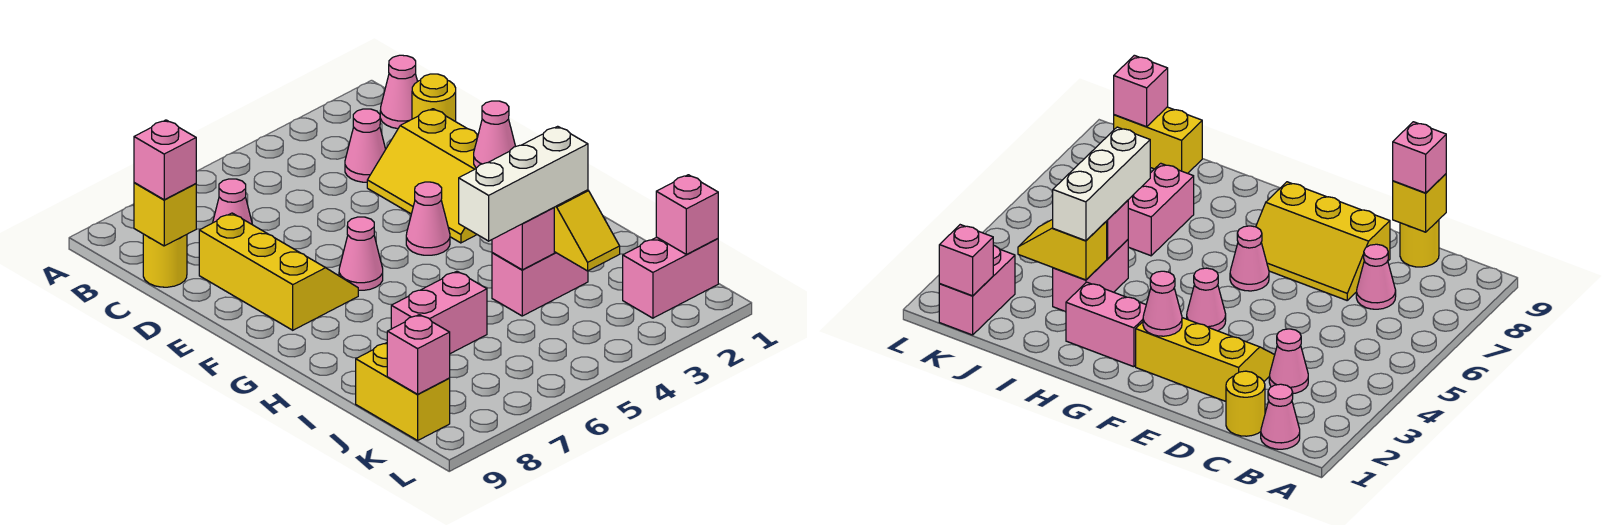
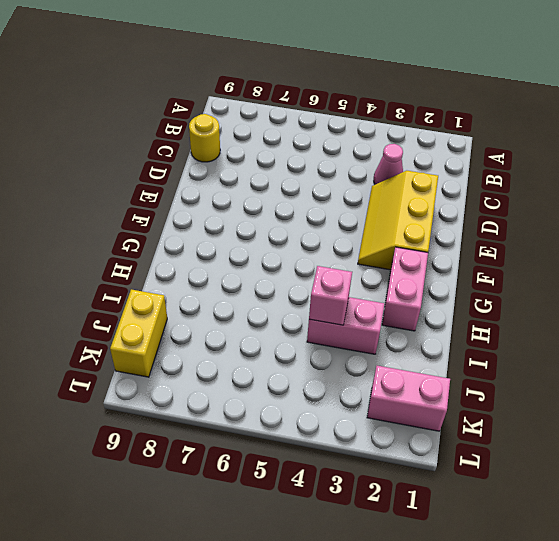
none -> pink 1x1 cone [380,55,418,129]
none -> yellow 1x1 round brick [412,74,456,122]
none -> pink 1x1 cone [213,179,252,224]

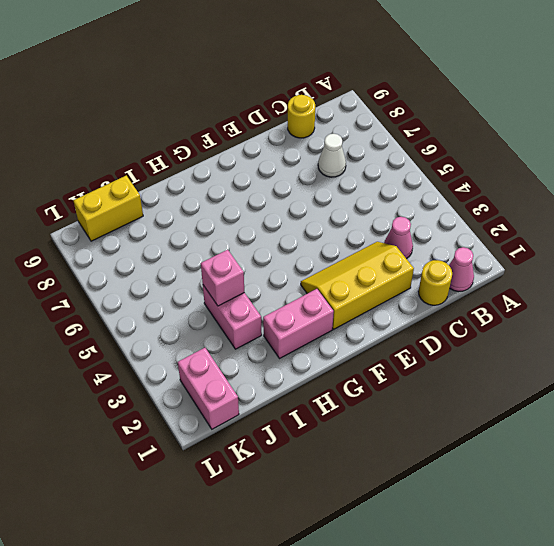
white 1x1 cone [318,134,346,177] -> pink 1x1 cone [213,179,252,224]
none -> yellow 2x3 slope [199,213,358,330]
none -> pink 1x1 cone [406,182,450,255]
none -> pink 1x1 cone [339,217,383,290]

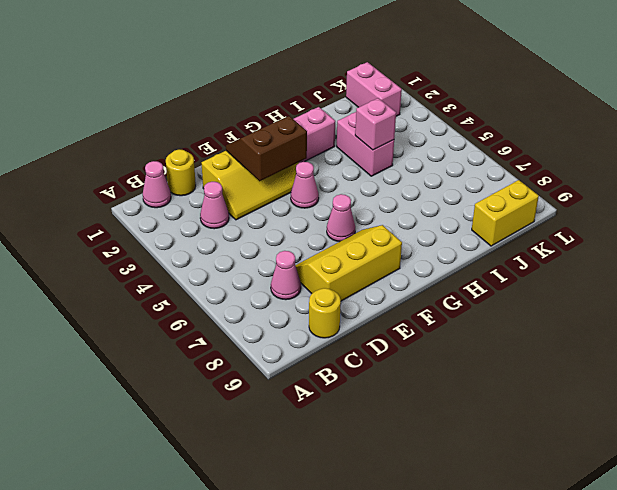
brown 2x2 slope [226,116,307,181] -> pink 1x1 cone [474,101,516,168]
none -> pink 1x2 brick [391,271,487,354]
none -> yellow 1x1 brick [134,183,196,246]
none -> yellow 1x2 slope [554,190,620,271]

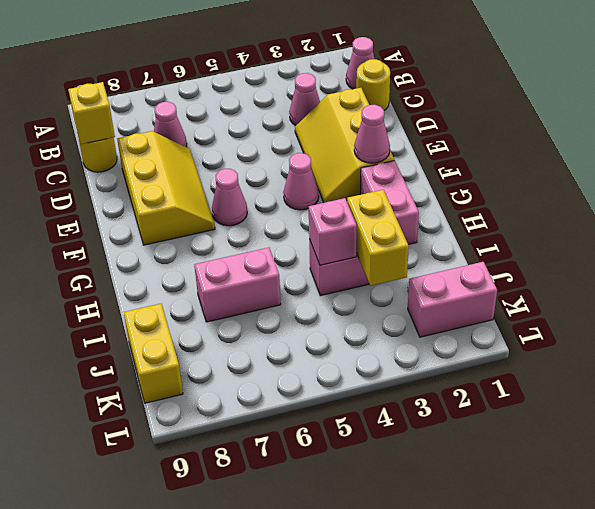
yellow 1x2 brick [347,190,409,286] -> yellow 1x2 slope [554,190,620,271]
none -> pink 1x1 brick [656,175,718,254]
none -> pink 1x1 brick [387,315,450,394]
none -> pink 1x1 brick [134,120,196,200]

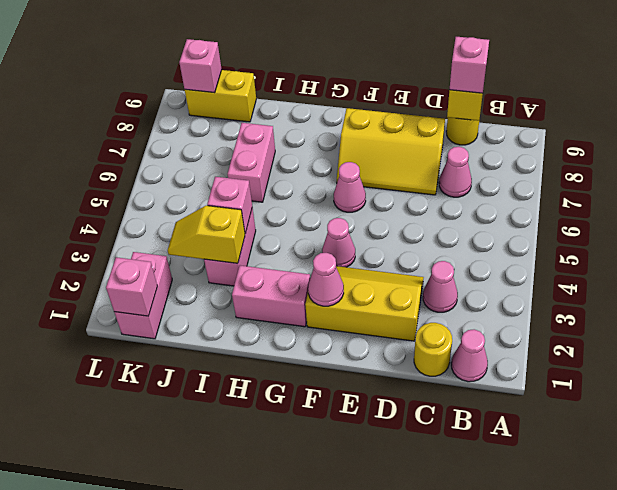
none -> white 1x3 brick [459,126,588,241]

